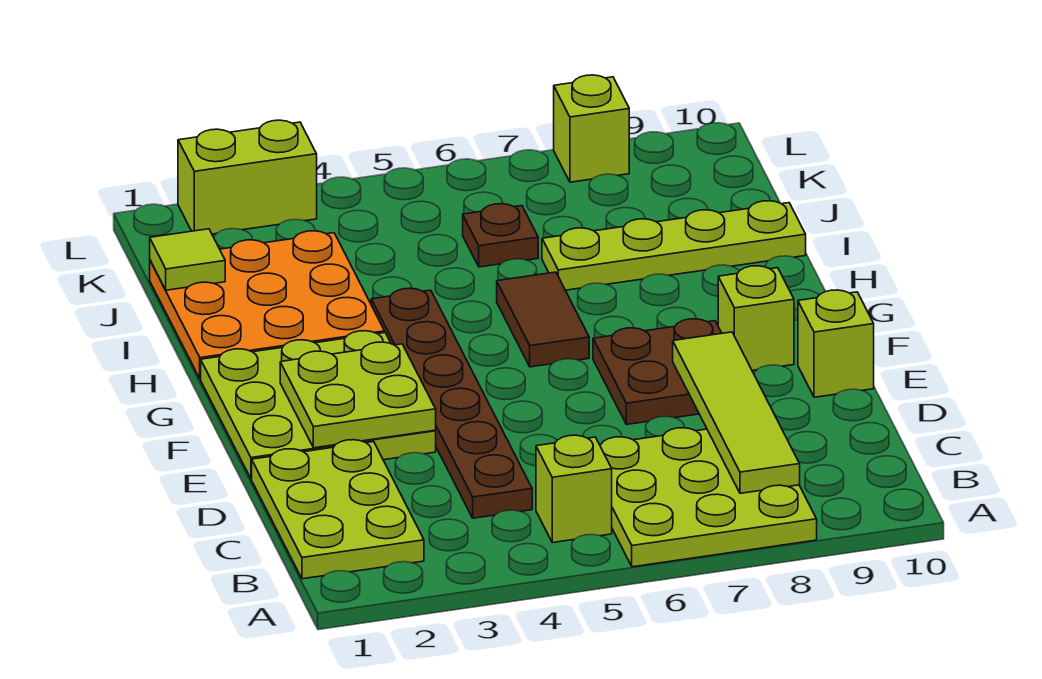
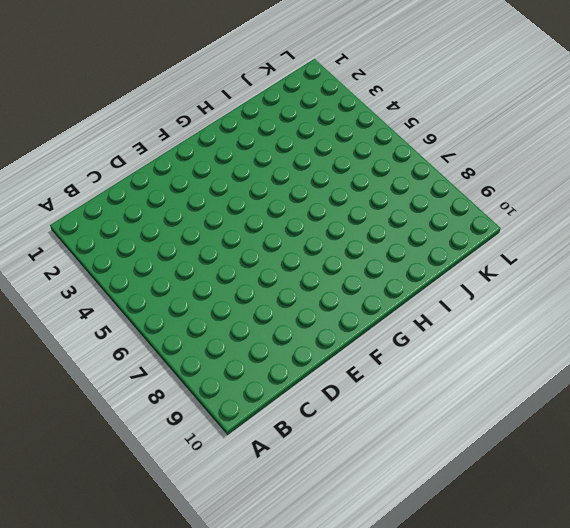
none -> lime 3x3 plate [600,428,817,567]
none -> lime 2x3 plate [252,440,424,579]
none -> lime 1x1 brick [536,435,612,543]

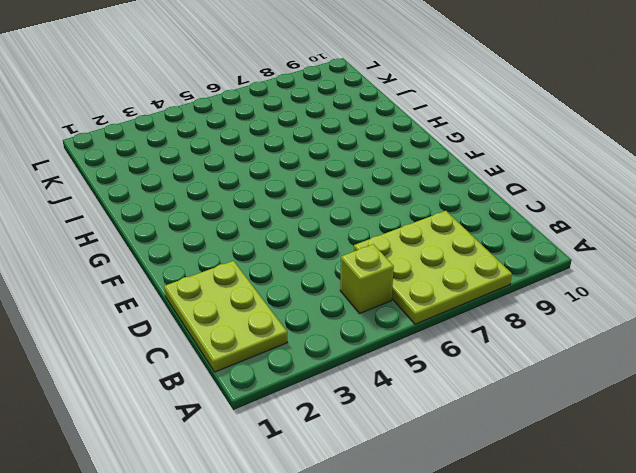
none -> brown 1x6 plate [371,288,532,518]
none -> lime 3x3 plate [201,331,436,479]
none -> brown 2x2 plate [593,319,722,425]

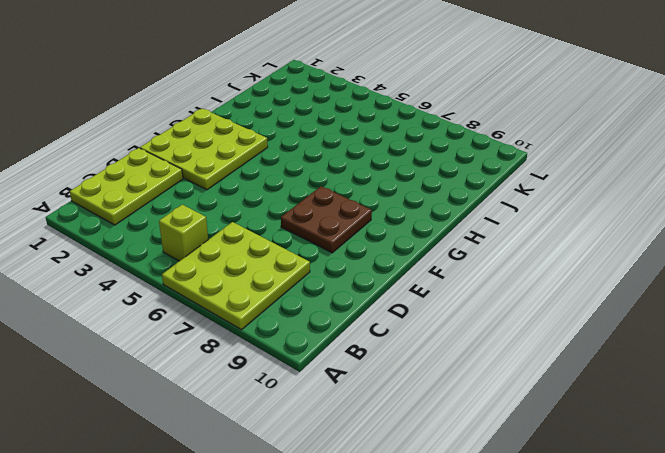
none -> brown 1x6 plate [371,288,532,518]
none -> lime 1x1 brick [798,290,874,397]
none -> lime 1x1 brick [718,266,794,371]

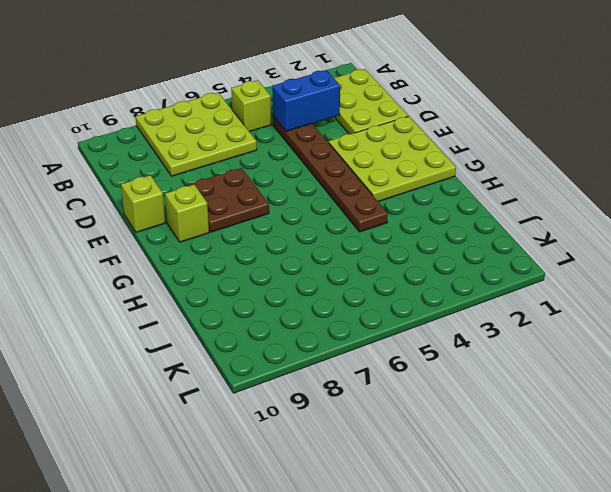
blue 1x2 brick [272,70,340,131] -> none
none -> brown 1x2 tile [497,272,589,367]
none -> orange 3x3 plate [150,231,385,379]
none -> lime 1x4 plate [542,201,806,290]

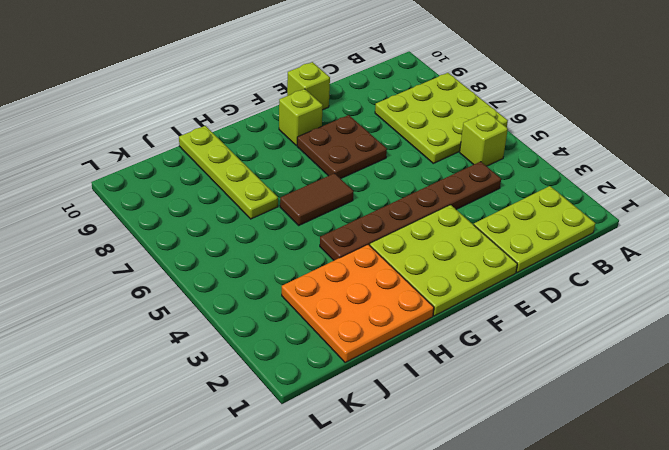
none -> brown 1x1 plate [463,203,538,267]
none -> lime 1x2 brick [178,120,317,234]
none -> lime 1x1 brick [554,75,629,182]

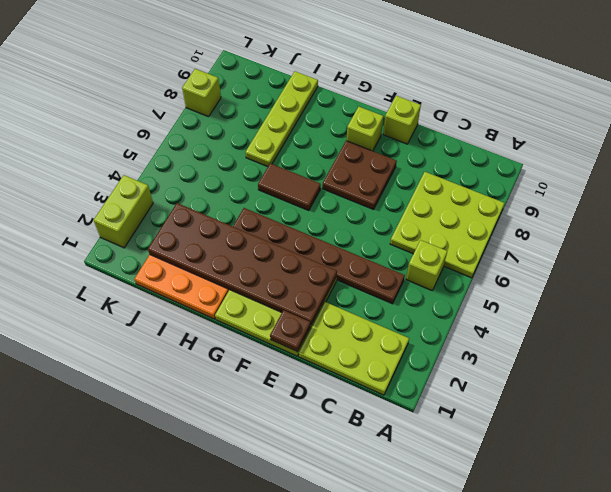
brown 1x1 plate [270,310,310,352] -> brown 1x1 plate moved to [463,203,538,267]
brown 2x6 plate [148,203,337,325] -> lime 2x2 plate [280,342,436,448]
none -> lime 1x4 tile [673,332,800,493]
none -> lime 1x1 tile [150,229,225,290]

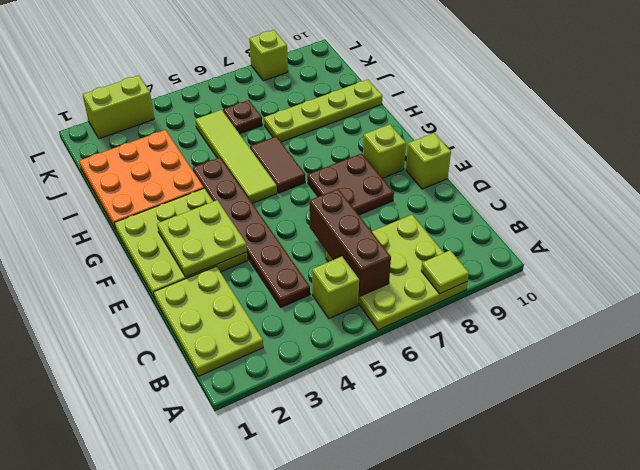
lime 1x1 tile [421,250,469,294] -> lime 1x1 tile moved to [150,229,225,290]
brown 1x3 brick [310,189,391,296] -> none
lime 1x4 tile [195,110,277,204] -> lime 1x4 tile moved to [673,332,800,493]

